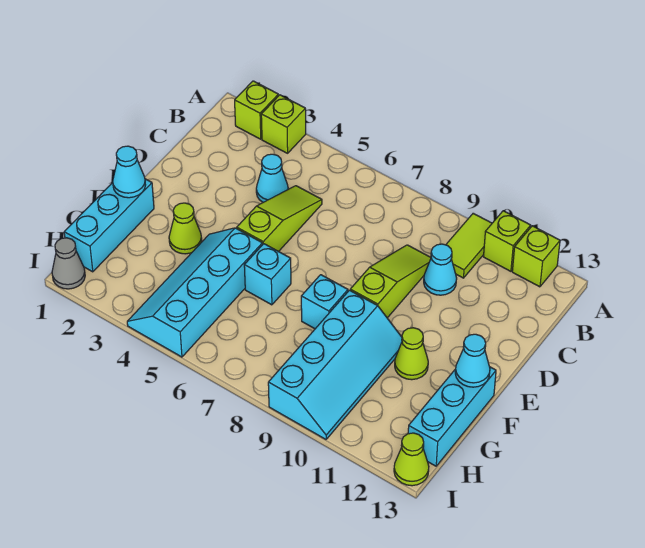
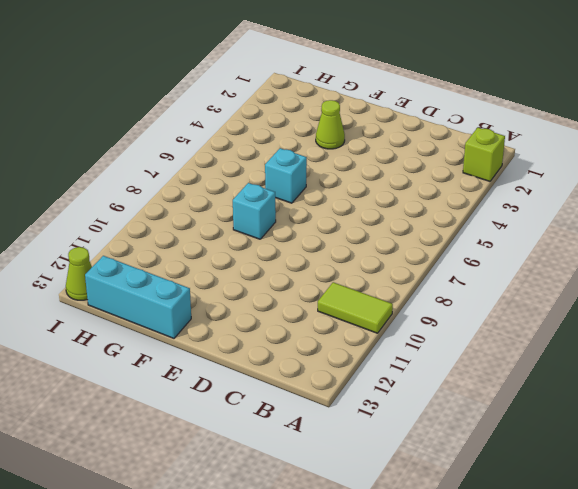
none -> lime 1x1 brick [261,95,306,153]
none -> lime 1x1 brick [484,211,531,271]
none -> lime 1x1 brick [512,226,560,287]

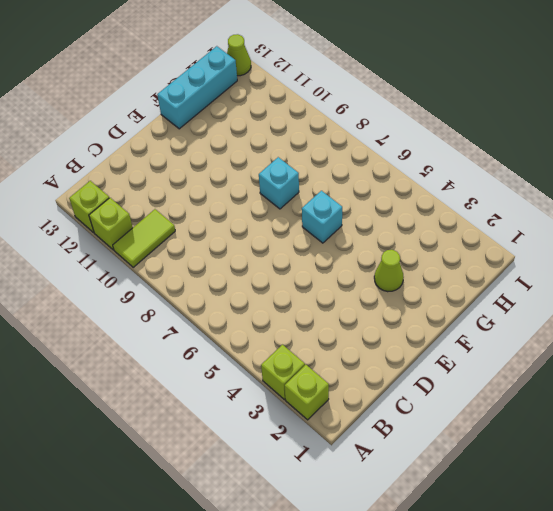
none -> cyan 1x1 cone [256,154,288,202]
none -> lime 1x3 slope [237,186,322,252]
none -> lime 1x3 slope [350,245,431,318]

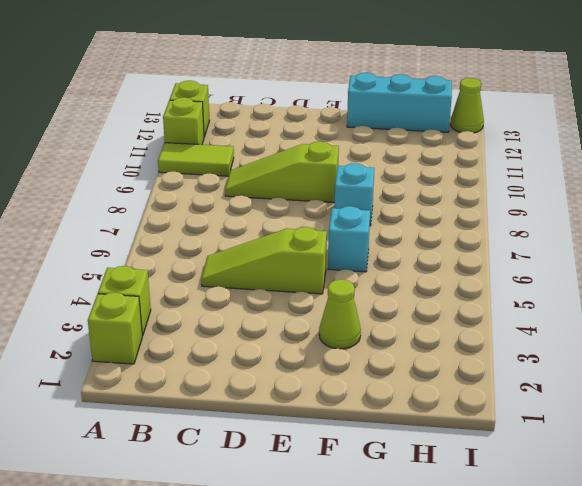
none -> cyan 1x1 cone [256,154,288,202]
none -> cyan 1x1 cone [424,244,457,295]
none -> cyan 1x3 brick [64,179,154,272]

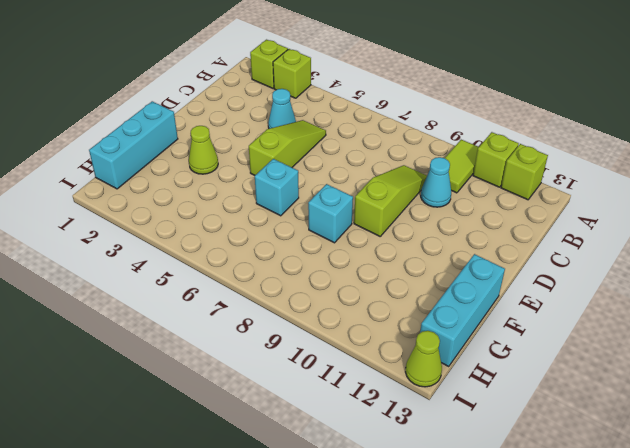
none -> cyan 2x4 slope [127,228,262,357]
none -> cyan 2x4 slope [268,290,402,439]
none -> lime 1x1 cone [395,328,428,380]

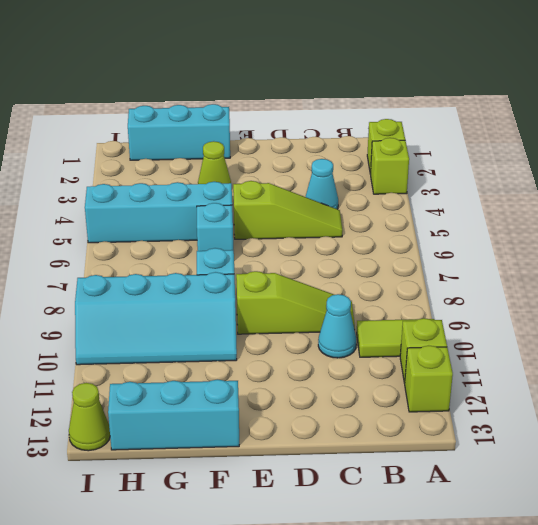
none -> lime 1x1 cone [395,328,428,380]
none -> grey 1x1 cone [52,238,85,289]
none -> cyan 1x1 cone [113,146,145,198]

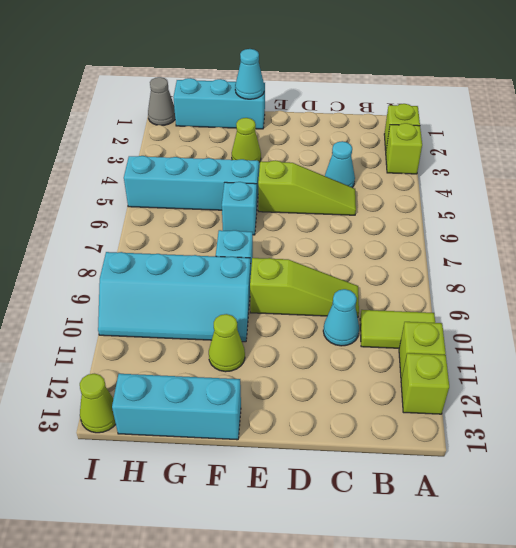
none -> cyan 1x1 cone [455,334,490,387]

